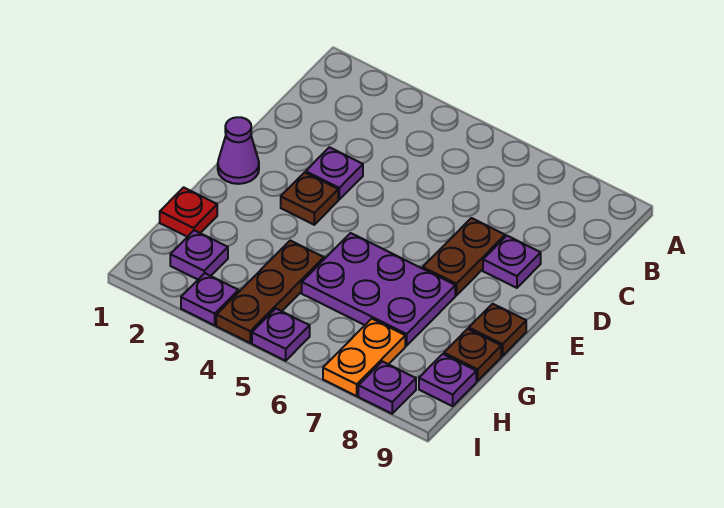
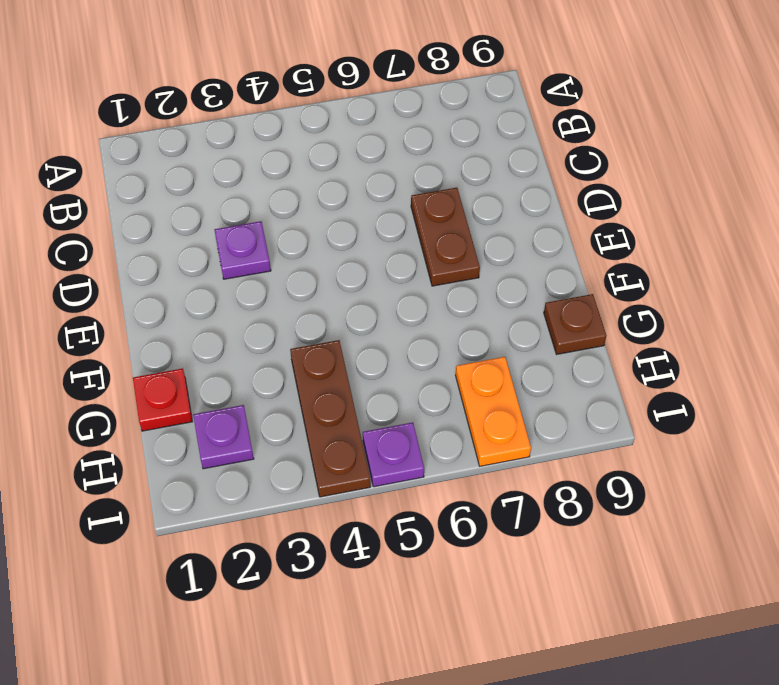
none -> purple 1x1 plate [483,236,541,288]
none -> purple 1x1 cone [218,117,259,184]
none -> brown 1x1 plate [281,173,338,225]

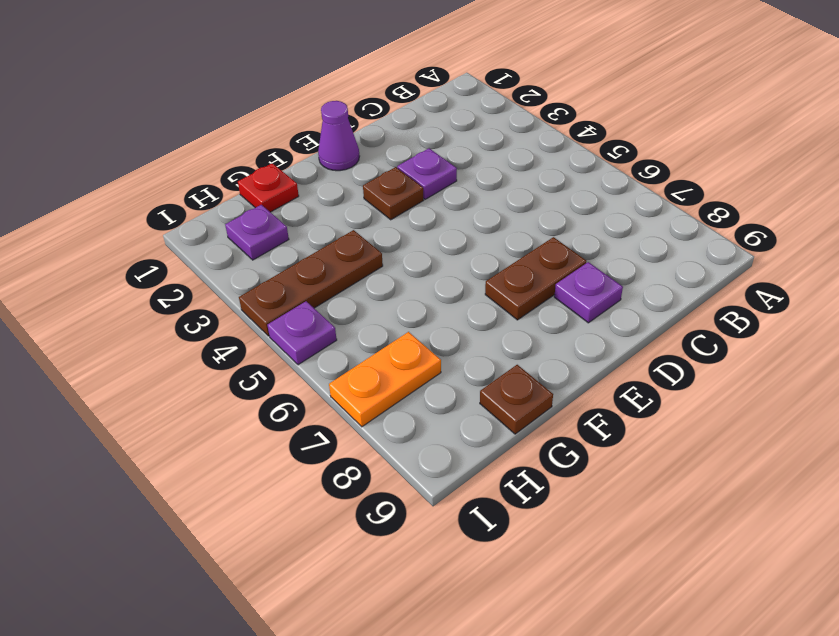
none -> purple 2x3 plate [302,233,455,346]
none -> brown 1x1 plate [469,304,526,356]
none -> purple 1x1 plate [419,354,476,406]

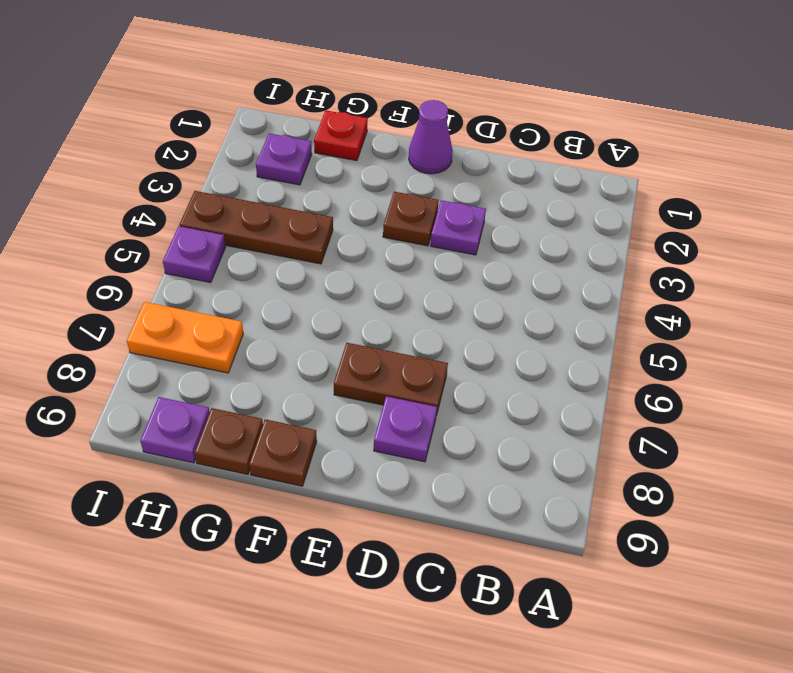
none -> purple 2x3 plate [302,233,455,346]
none -> purple 1x1 plate [181,273,238,325]
none -> purple 1x1 plate [358,361,416,414]

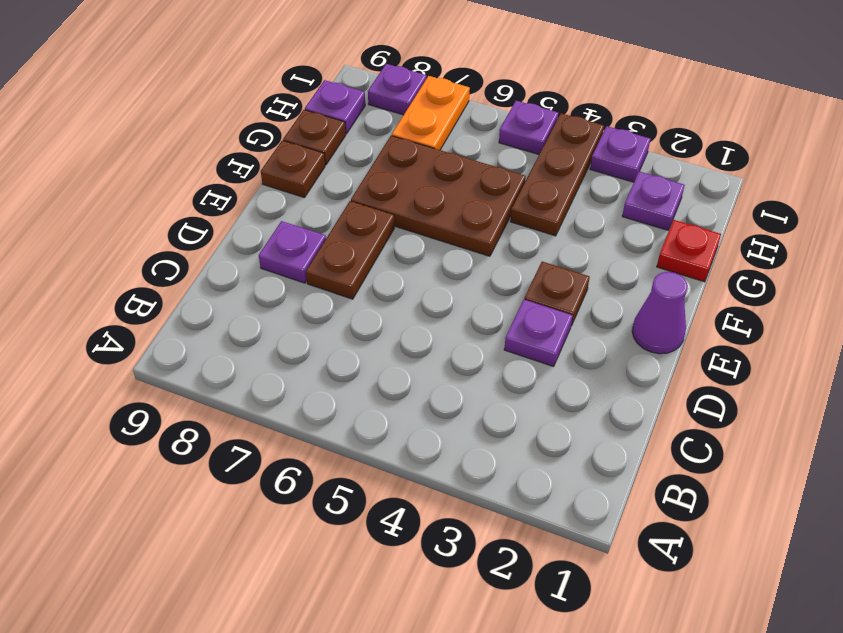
brown 2x3 plate [351,136,526,256] -> purple 2x3 plate [302,233,455,346]

